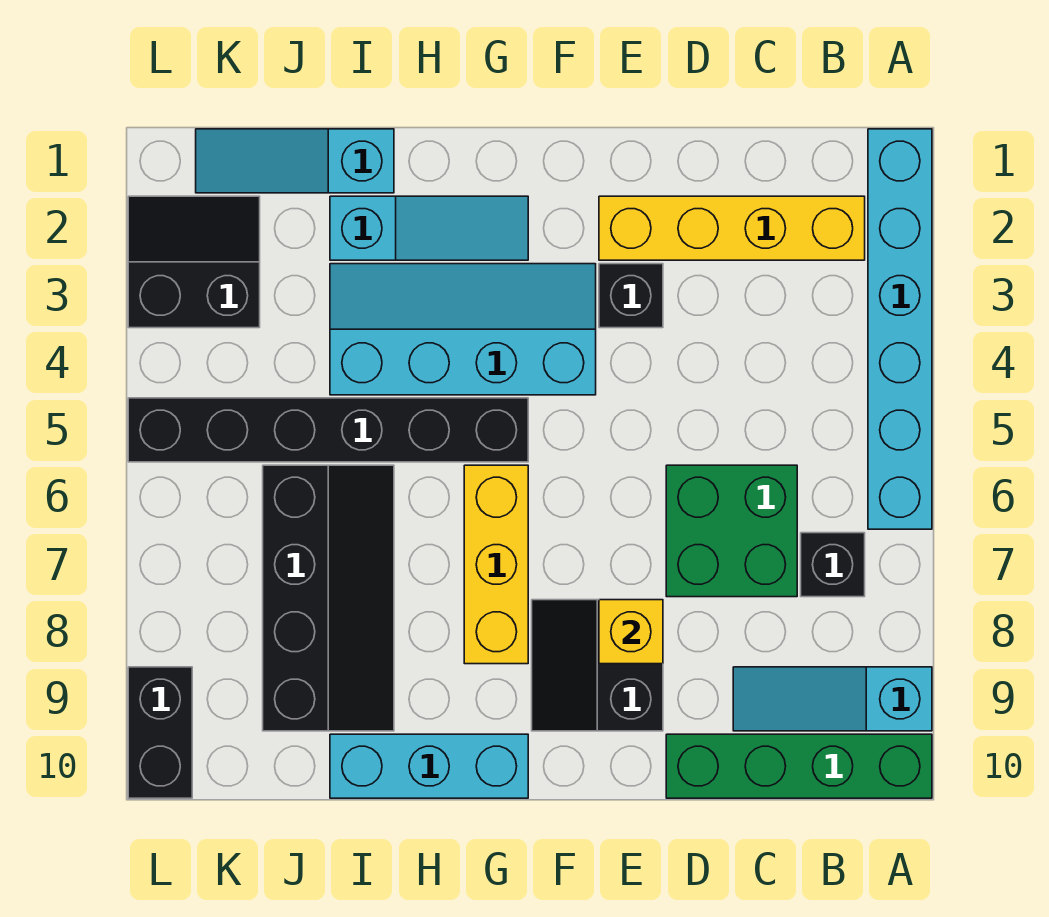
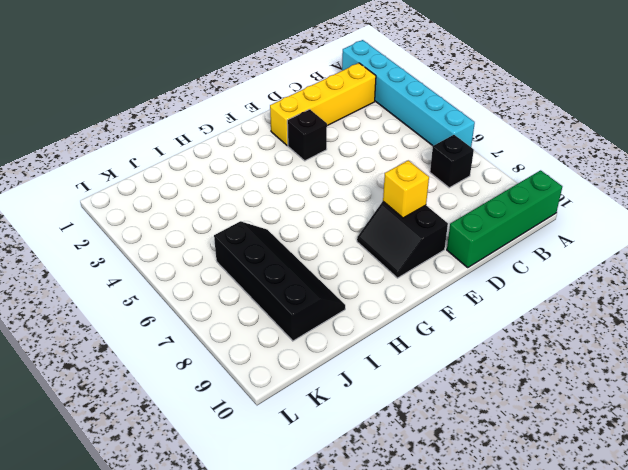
none -> cyan 1x3 slope [733,667,932,731]
none -> green 2x2 brick [666,465,797,597]
none -> cyan 2x4 slope [330,264,596,395]

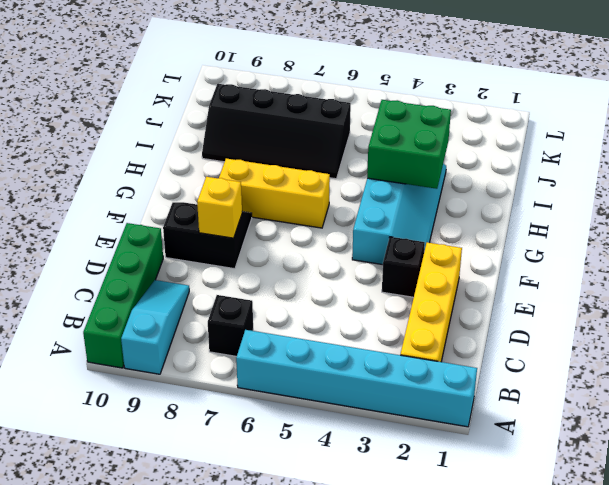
green 2x2 brick [367,100,451,189] -> green 2x2 brick moved to [666,465,797,597]
none -> cyan 1x3 slope [330,196,528,260]
none -> black 1x6 brick [128,398,528,462]
none -> cyan 1x3 brick [330,734,528,798]

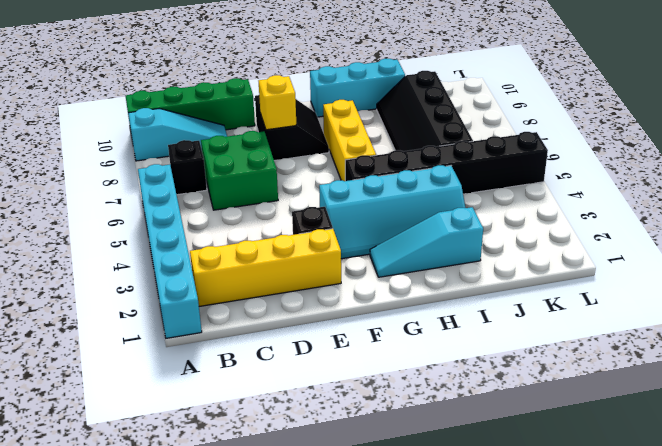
none -> cyan 1x3 slope [196,129,394,193]
none -> black 2x2 slope [128,196,260,328]
none -> black 1x2 brick [128,667,192,798]

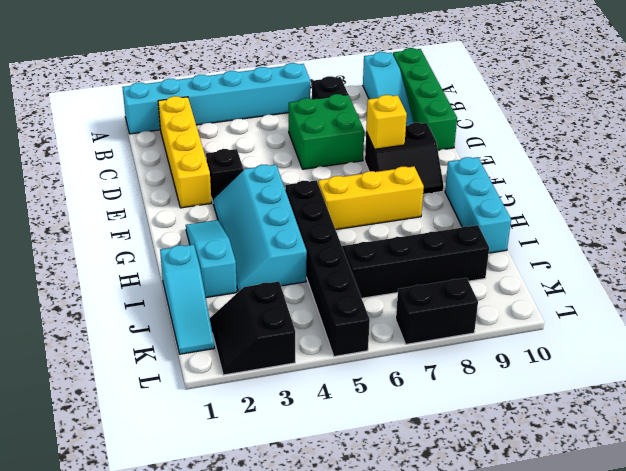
black 1x2 brick [396,278,478,344] -> black 1x2 brick moved to [128,667,192,798]

